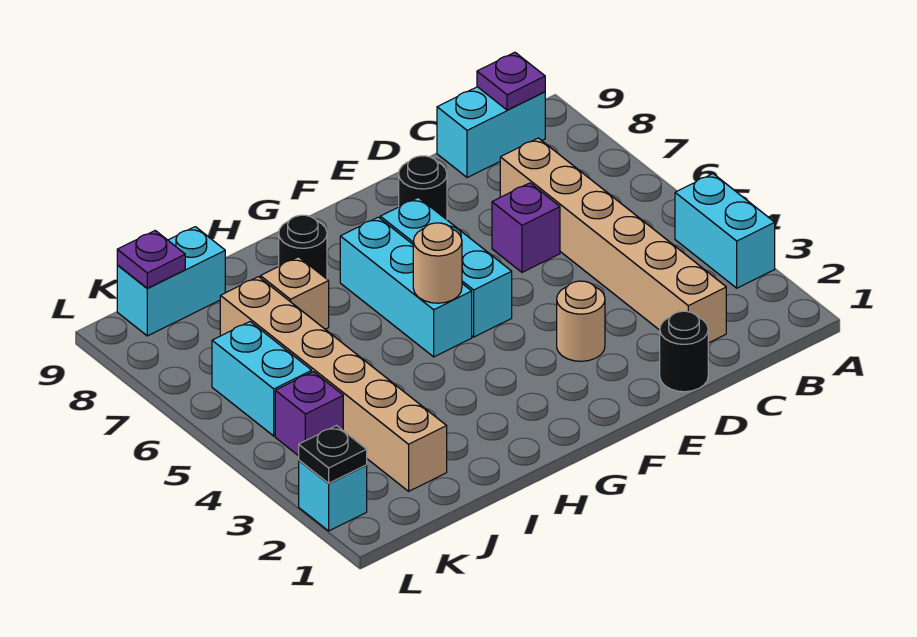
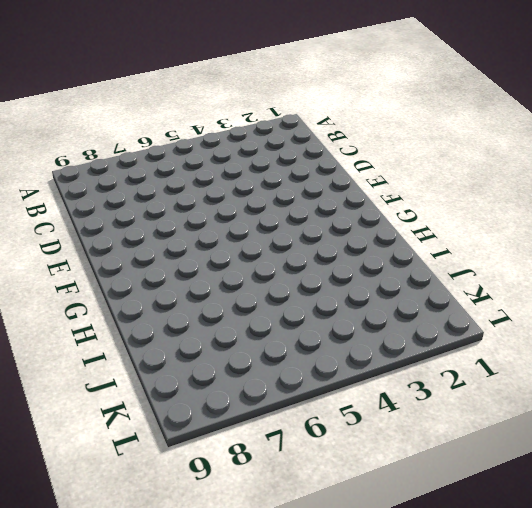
none -> cyan 1x2 brick [675,174,775,288]
none -> cyan 1x2 brick [437,87,545,178]
none -> tan 1x6 brick [500,138,726,343]

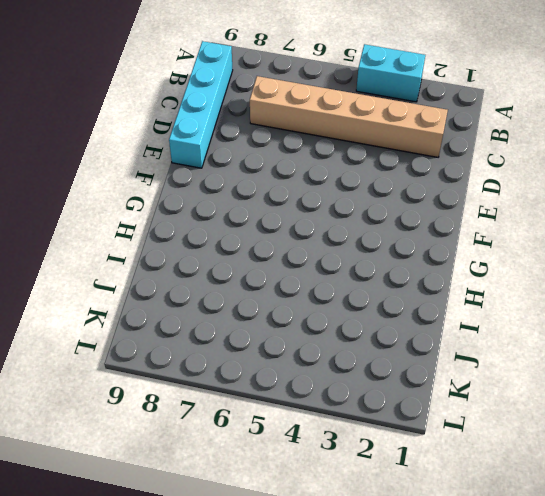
cyan 1x4 brick [169,41,233,168] -> cyan 1x2 brick [437,87,545,178]
none -> black 1x1 round brick [660,311,708,392]
none -> purple 1x1 brick [492,183,560,272]
none -> tan 1x1 round brick [557,281,605,361]

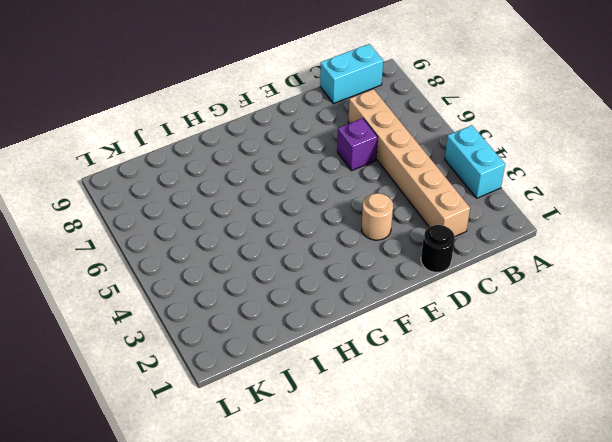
none -> black 1x1 round brick [399,156,447,220]
none -> cyan 1x3 brick [380,197,512,337]
none -> cyan 1x3 brick [340,217,472,357]

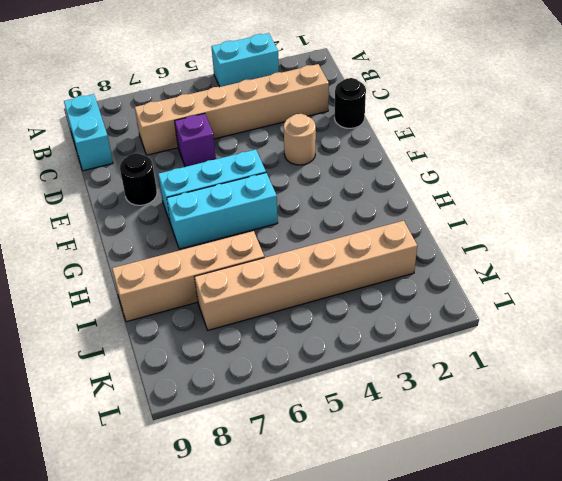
tan 1x4 brick [112,231,264,322] -> tan 1x1 brick [260,257,329,329]
none -> black 1x1 round brick [279,215,327,279]
none -> cyan 1x2 brick [117,227,225,336]
none -> purple 1x1 brick [275,372,343,456]

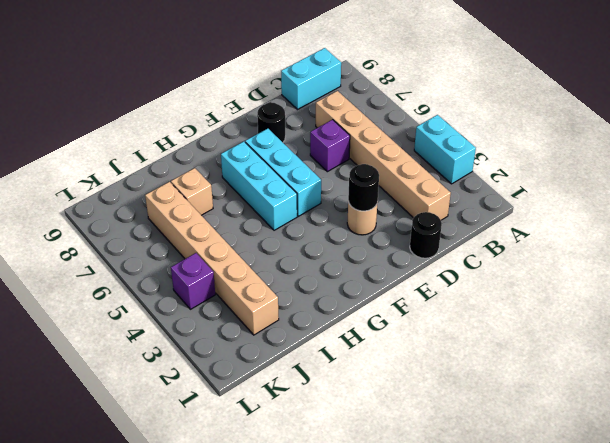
black 1x1 round brick [348,164,379,211] -> black 1x1 round brick moved to [279,215,327,279]
none -> cyan 1x2 brick [117,227,225,336]
none -> cyan 1x2 brick [212,322,312,436]
none -> cyan 1x1 brick [299,460,367,531]

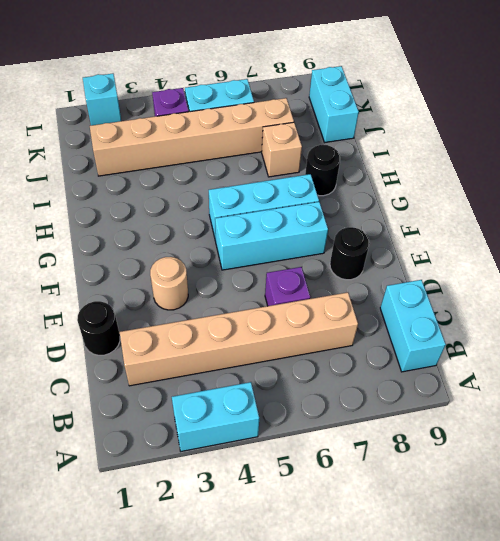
none -> purple 1x1 plate [477,52,545,110]
none -> tan 1x1 round brick [413,223,462,303]
none -> purple 1x1 plate [117,231,185,288]

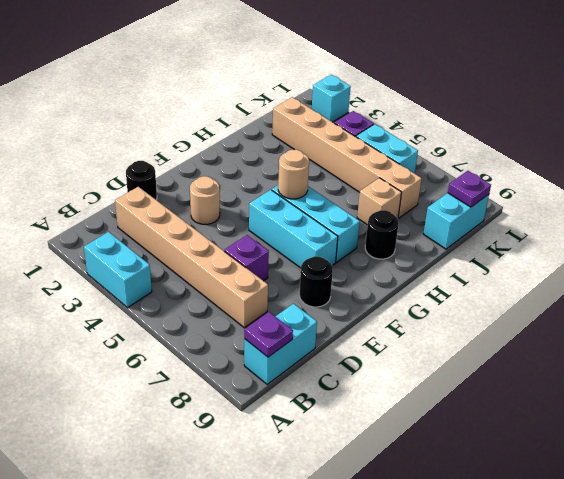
none -> black 1x1 plate [299,426,367,483]

